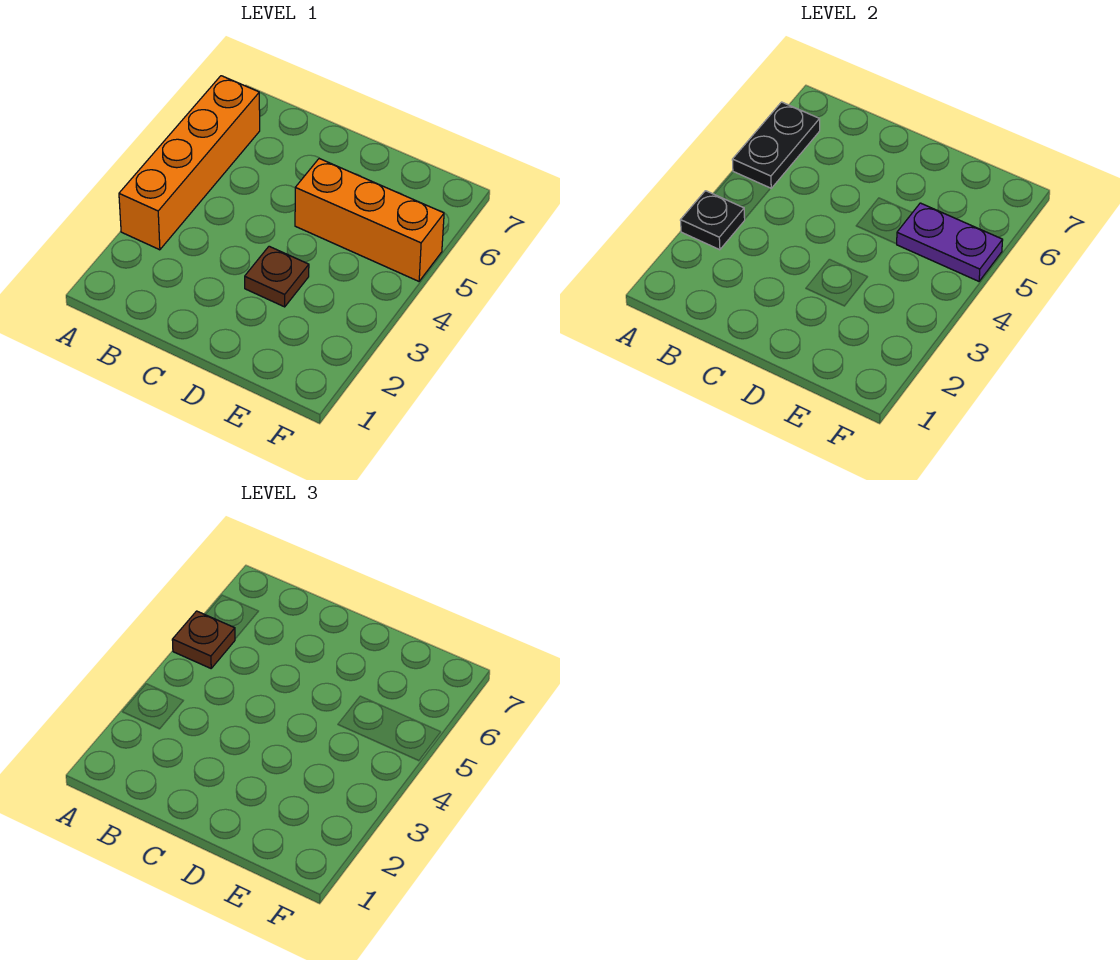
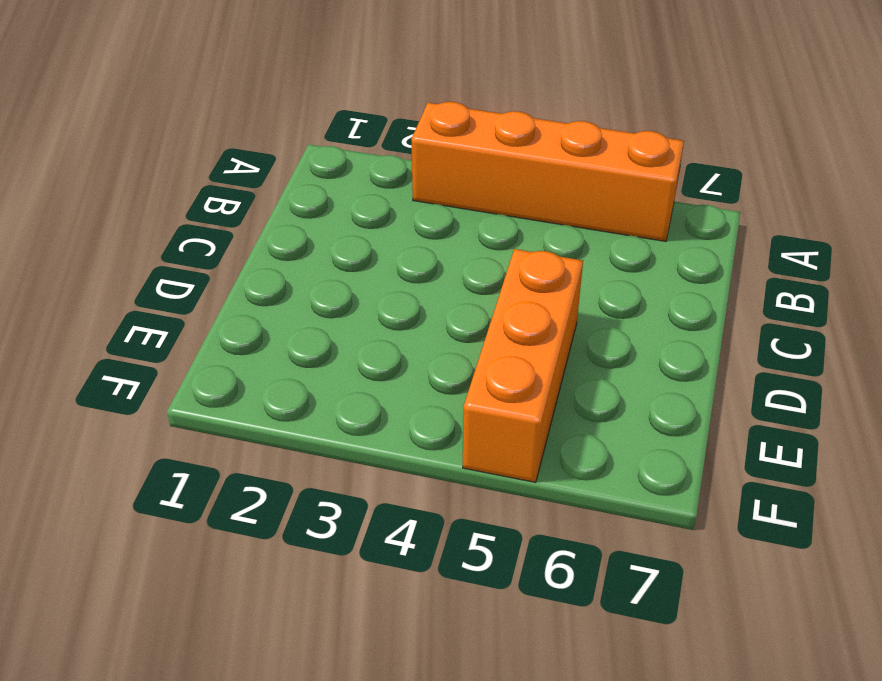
none -> brown 1x1 plate [245,246,309,307]
none -> black 1x1 plate [680,191,745,250]

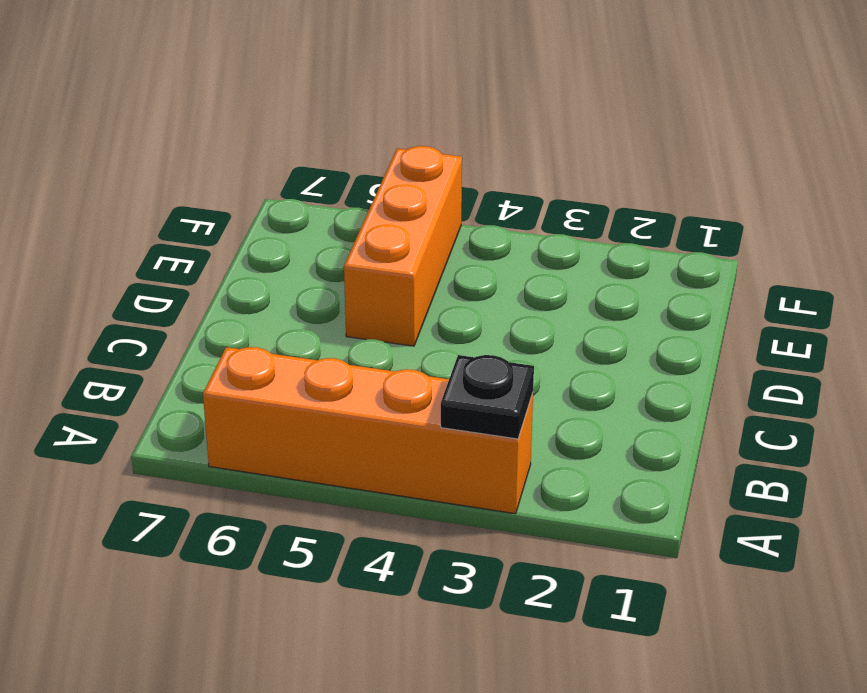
none -> brown 1x1 plate [245,246,309,307]
none -> black 1x2 plate [732,102,820,188]

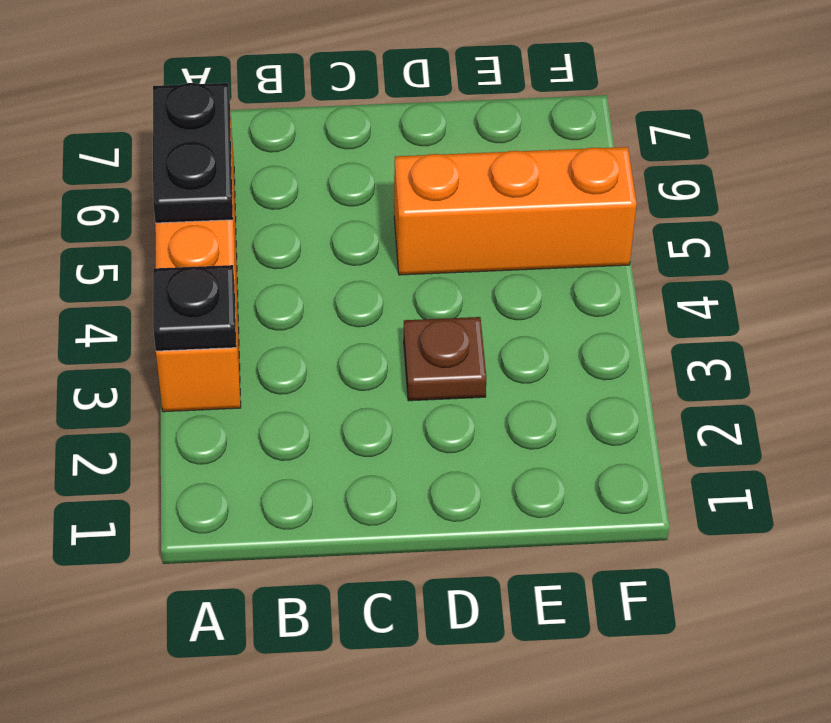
none -> purple 1x2 plate [897,203,1003,281]
none -> brown 1x1 plate [172,611,235,668]

